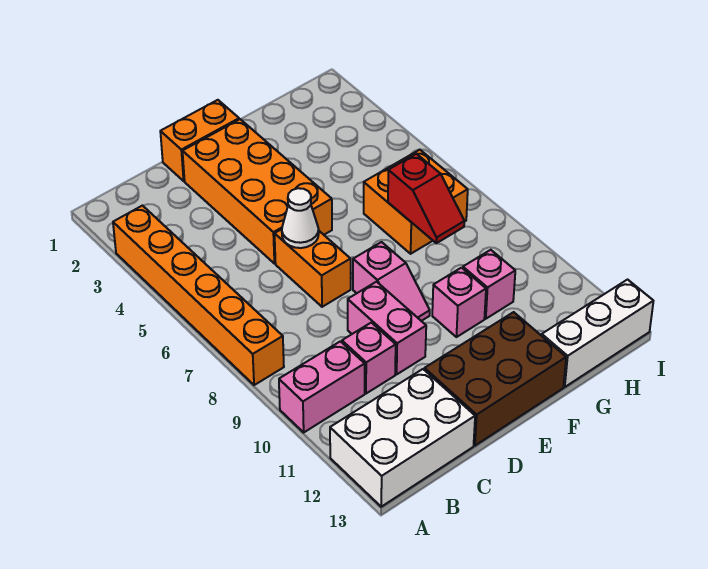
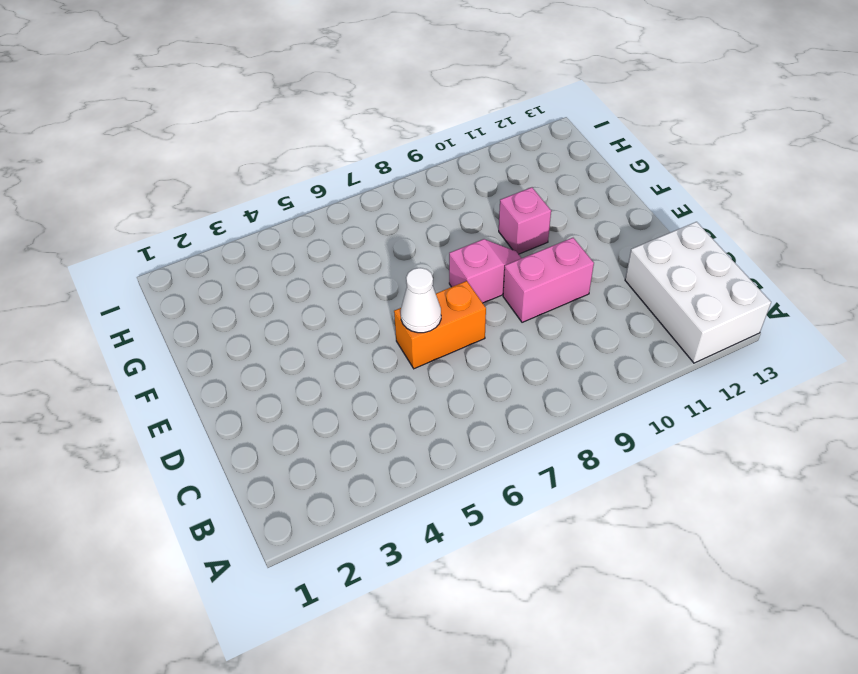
none -> orange 1x6 brick [113,206,284,385]
none -> pink 1x2 brick [279,341,365,432]
none -> pink 1x1 brick [342,323,396,394]

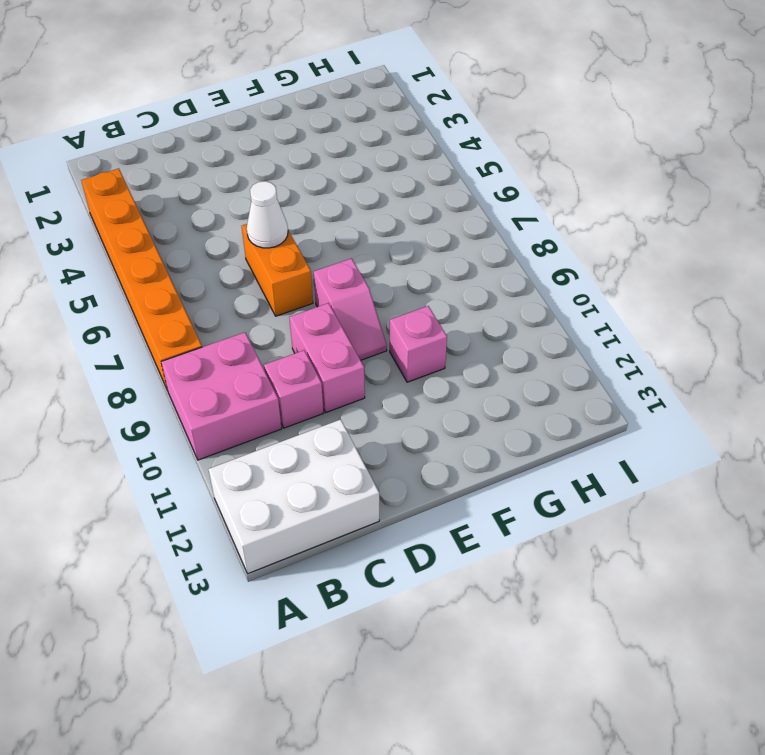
pink 2x2 brick [161,332,282,460] -> pink 1x2 brick [279,341,365,432]
none -> orange 1x2 brick [160,100,239,181]
none -> orange 2x4 brick [183,119,332,264]
none -> brown 2x3 brick [424,312,566,446]

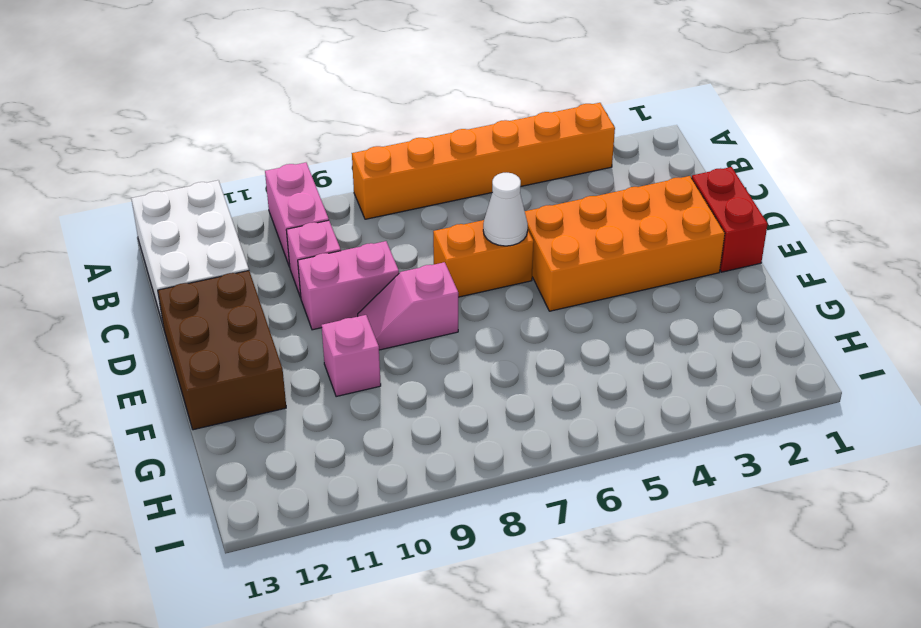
red 1x2 brick [692,167,768,272] -> orange 1x2 brick [160,100,239,181]
none -> orange 2x2 brick [364,150,468,254]
none -> pink 1x1 brick [463,250,515,319]
none -> white 1x3 brick [542,280,653,387]

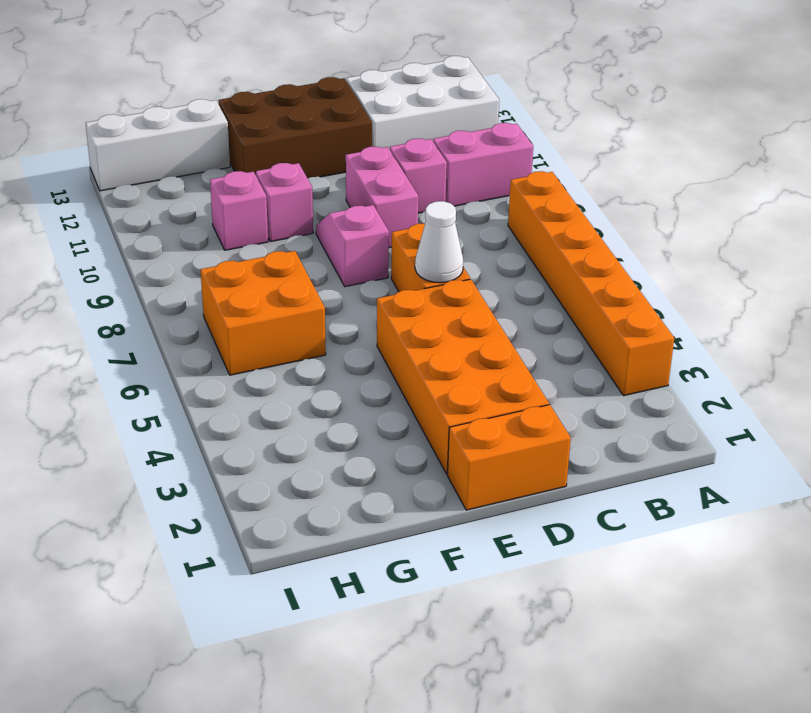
none -> red 1x2 slope [388,154,464,243]

